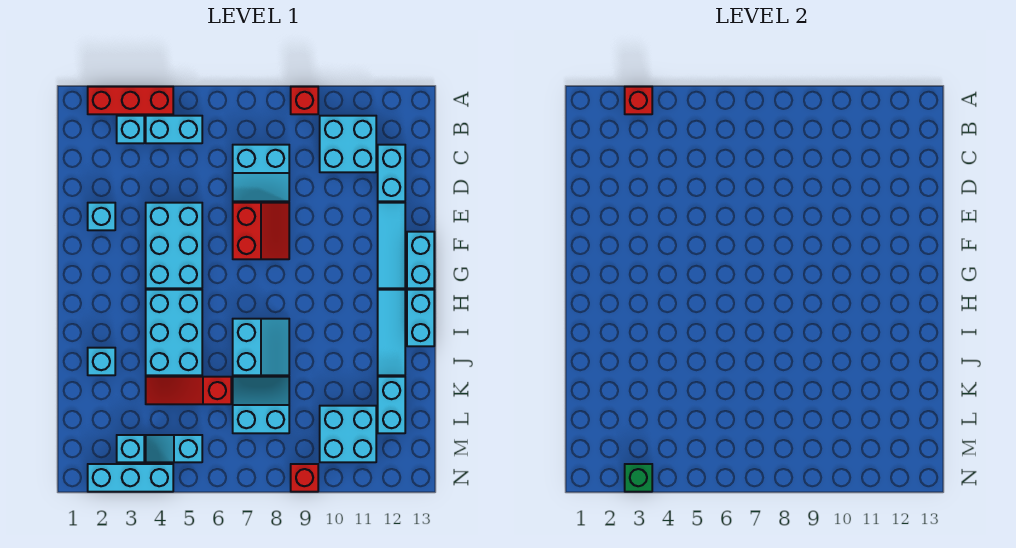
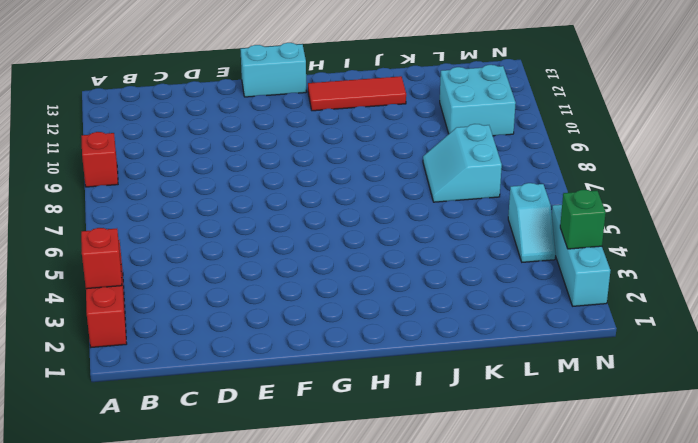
red 1x3 tile [308,76,406,111] -> cyan 1x3 tile [378,290,405,375]
none -> cyan 1x1 brick [117,116,144,143]
none -> cyan 1x2 brick [146,116,202,143]
none -> cyan 2x2 brick [320,116,376,172]

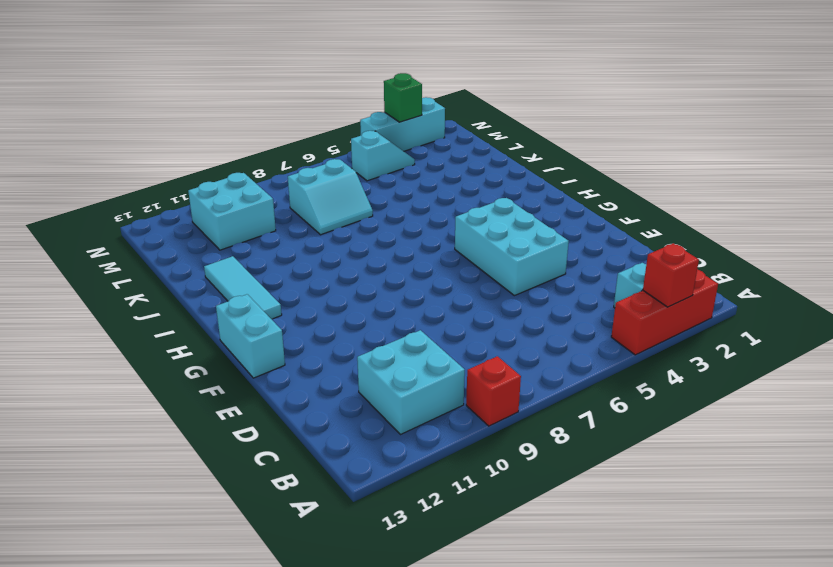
none -> cyan 1x2 brick [146,116,202,143]
none -> cyan 2x2 slope [233,145,289,201]
none -> cyan 1x2 brick [378,145,405,201]

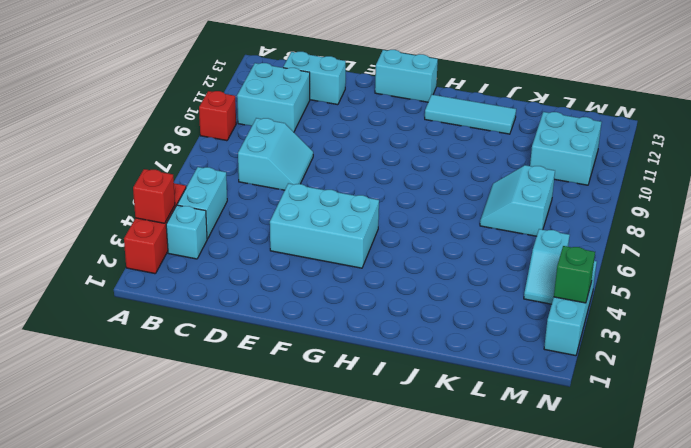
none -> cyan 1x1 brick [88,203,115,230]
none -> red 2x2 slope [233,203,289,259]
none -> cyan 1x3 tile [378,203,405,288]

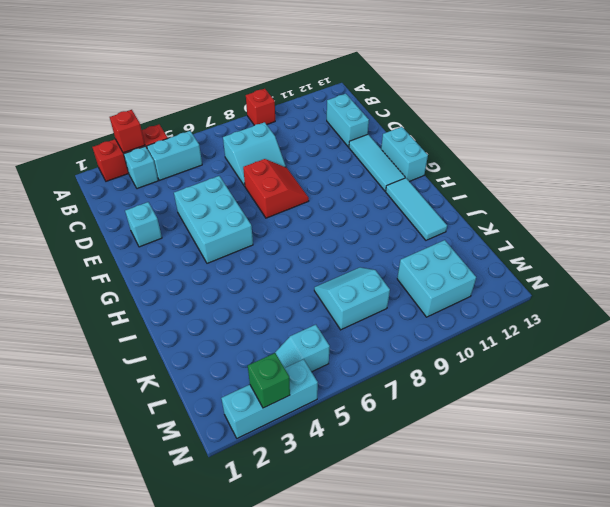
none -> cyan 2x2 brick [320,116,376,172]
none -> cyan 2x3 brick [146,290,202,375]
none -> cyan 1x2 brick [407,290,434,346]

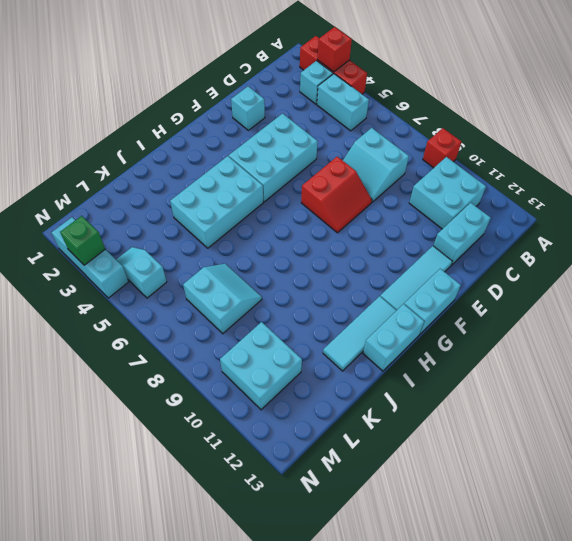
none -> cyan 2x2 slope [233,319,289,375]
none -> cyan 1x1 brick [88,348,115,375]
none -> red 1x3 slope [146,377,231,404]

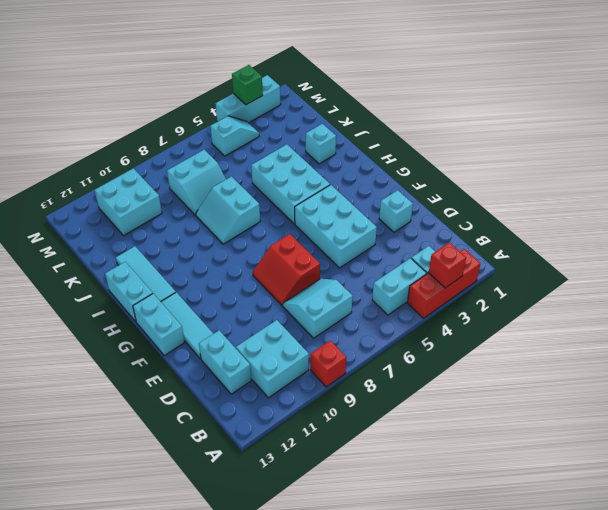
none -> red 1x3 slope [146,377,231,404]
none -> cyan 1x2 brick [378,377,405,433]
none -> cyan 1x1 brick [117,435,144,462]

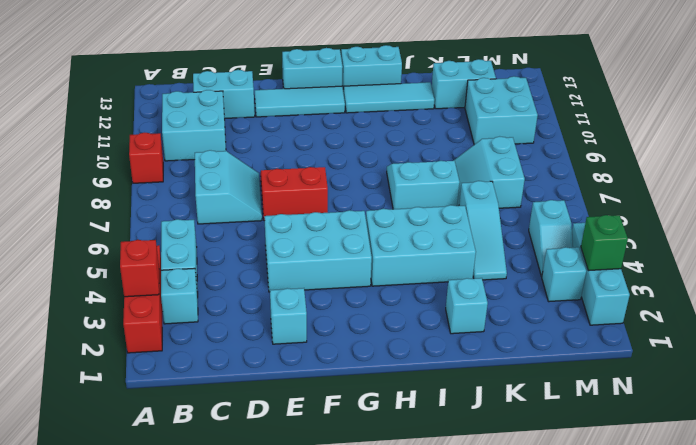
cyan 1x3 slope [459,181,507,280] -> red 1x3 slope [146,377,231,404]
none -> red 1x1 brick [291,464,318,492]

